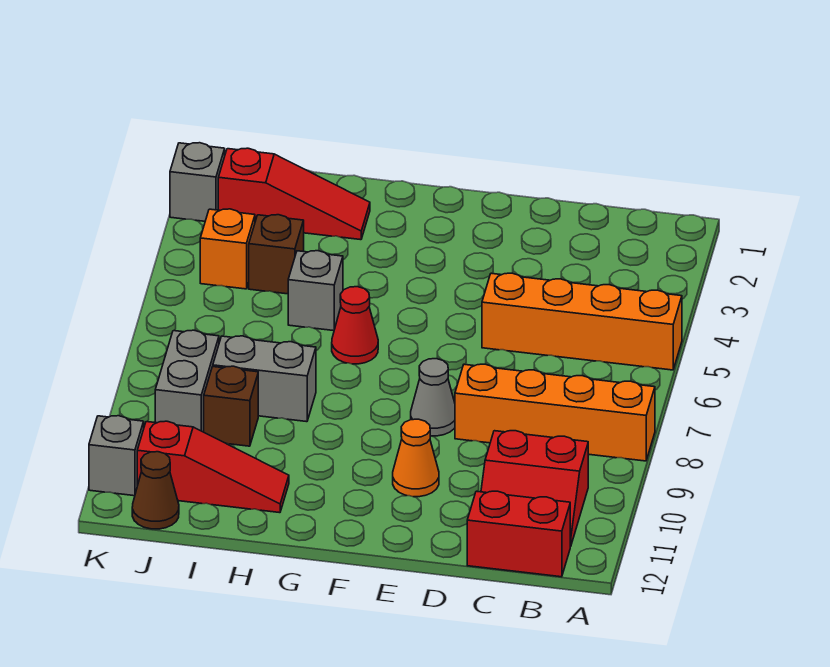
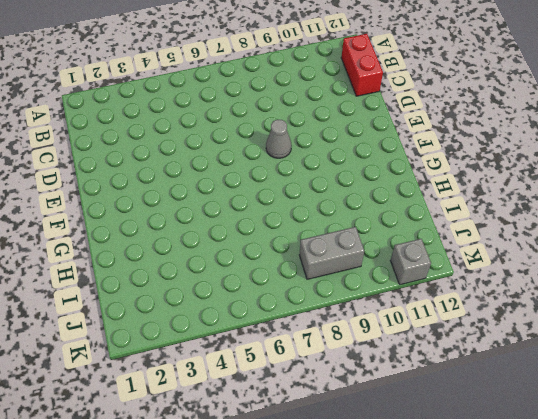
none -> orange 1x4 brick [482,273,682,370]
none -> orange 1x4 brick [455,364,655,461]
none -> red 2x2 slope [481,431,588,546]

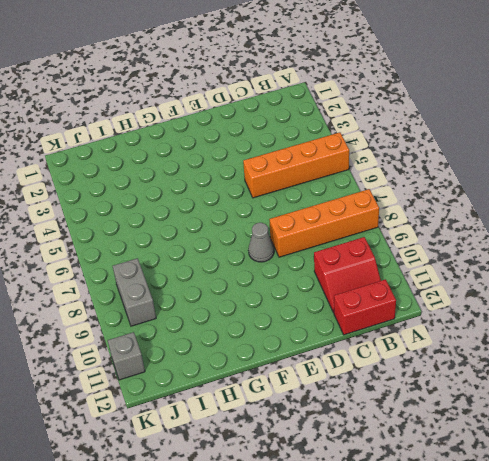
none -> orange 1x1 cone [393,419,439,497]
none -> red 1x1 cone [332,287,378,364]
none -> red 1x3 slope [218,148,370,240]

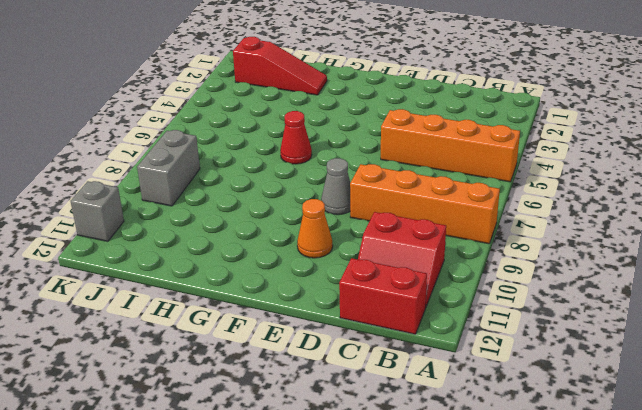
none -> grey 1x1 brick [288,251,343,331]
none -> grey 1x2 brick [213,336,316,422]
none -> red 1x3 slope [137,421,289,513]

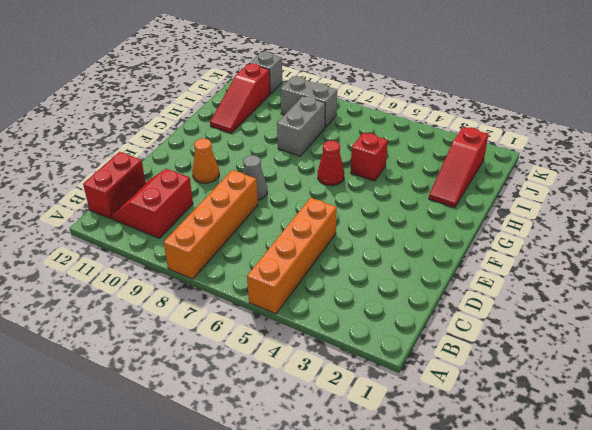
red 1x1 brick [351,132,388,181] -> grey 1x1 brick [288,251,343,331]
none -> brown 1x1 brick [249,215,304,294]
none -> brown 1x1 brick [204,366,258,446]
none -> orange 1x1 brick [200,209,255,289]

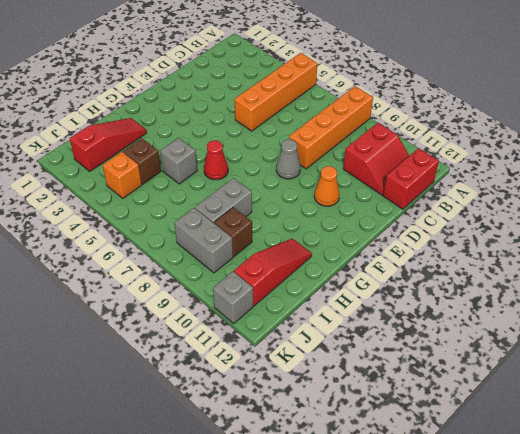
none -> brown 1x1 cone [132,452,179,529]
none -> grey 1x1 brick [170,143,225,221]

